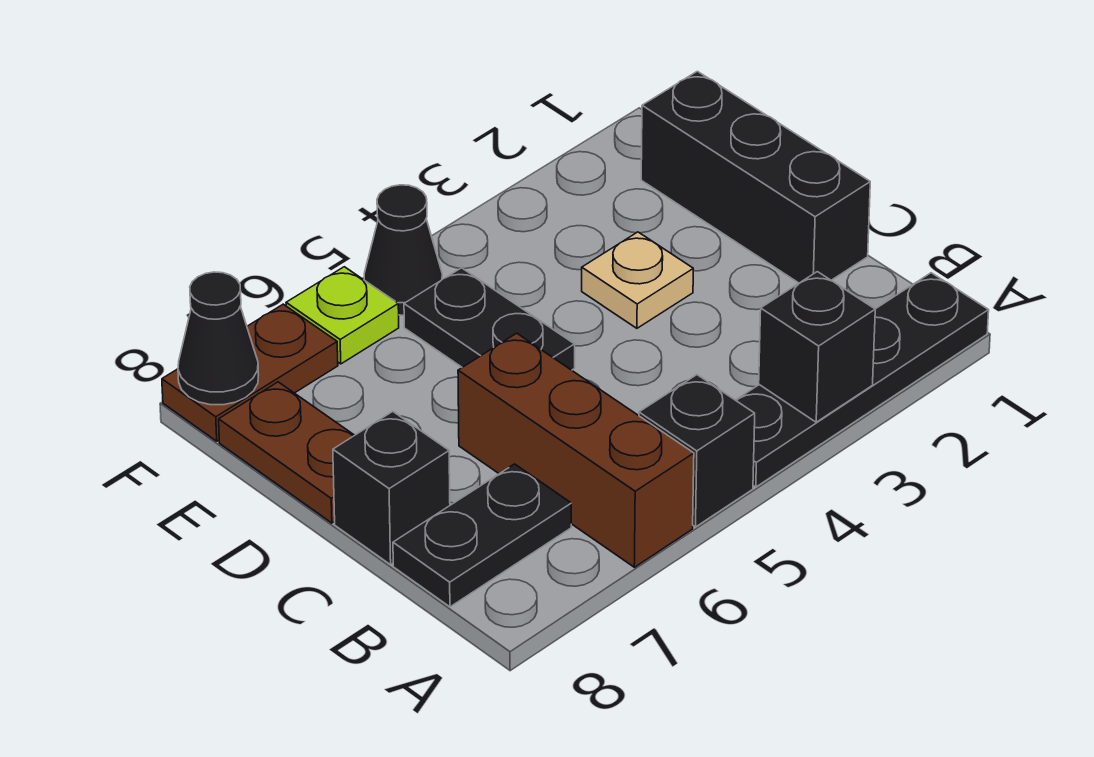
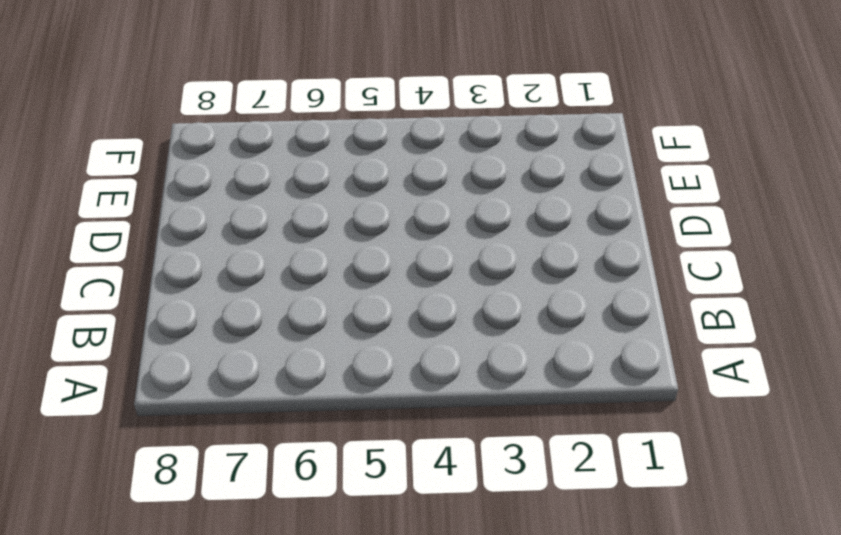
none -> black 1x4 plate [736,273,989,487]
none -> black 1x1 brick [639,375,755,527]
none -> brown 1x3 brick [458,333,694,567]

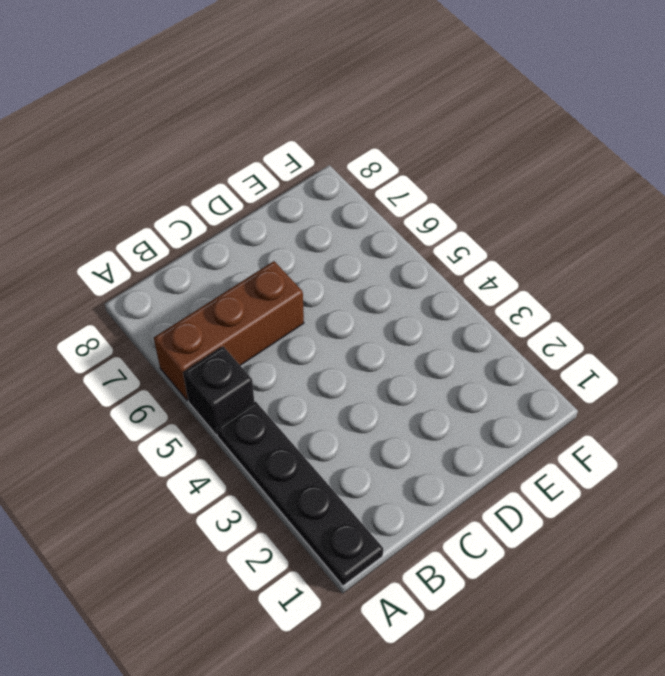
none -> black 1x2 plate [393,464,571,607]
none -> black 1x3 brick [641,71,870,283]
none -> black 1x1 brick [333,412,450,565]

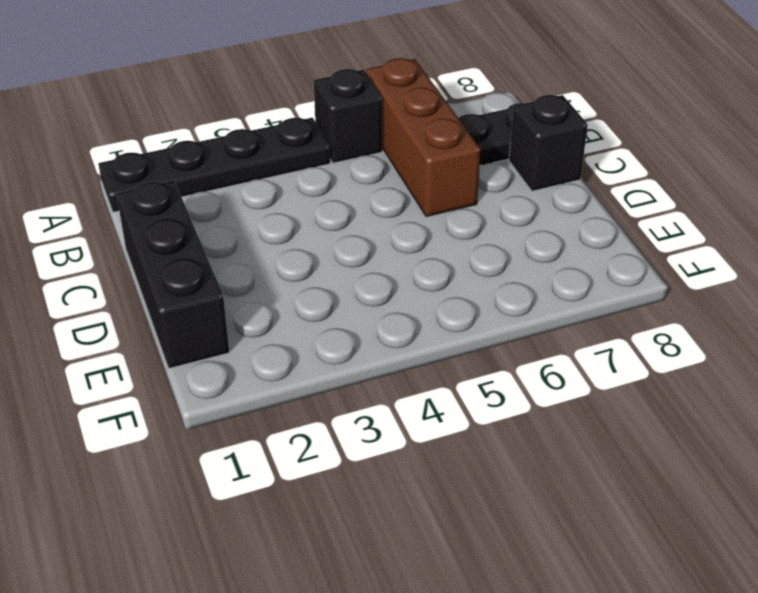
none -> tan 1x1 plate [582,232,693,328]
none -> black 1x2 plate [404,268,575,370]
none -> brown 1x2 plate [219,382,354,523]

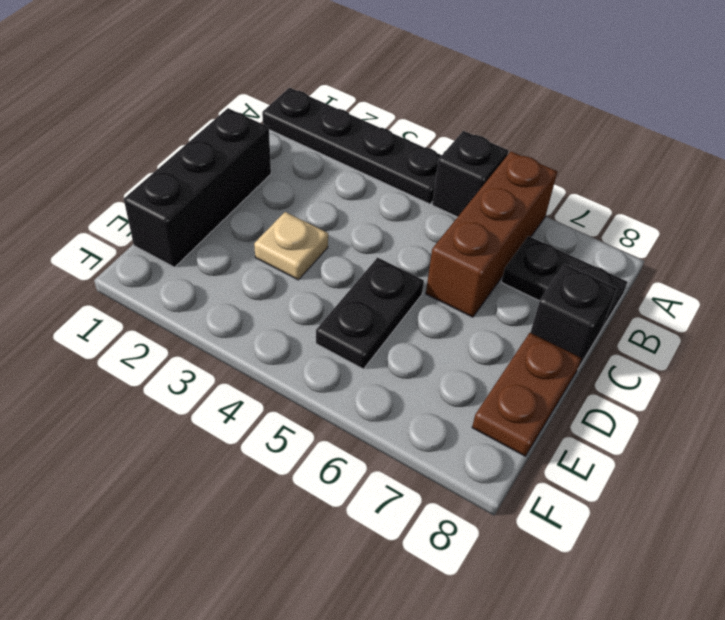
none -> black 1x1 cone [364,185,442,315]
none -> lime 1x1 plate [286,267,399,364]
none -> brown 1x2 plate [162,304,338,441]

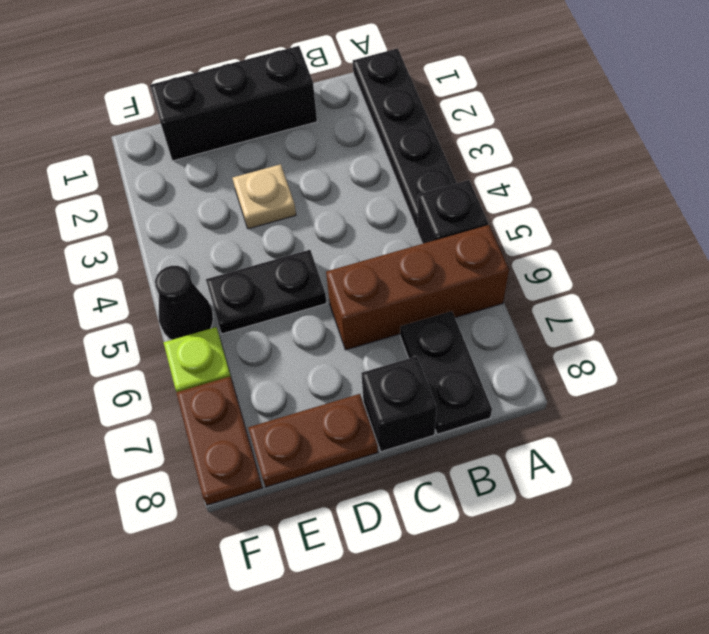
none -> black 1x1 brick [759,272,875,422]
none -> black 1x1 cone [178,272,259,405]

